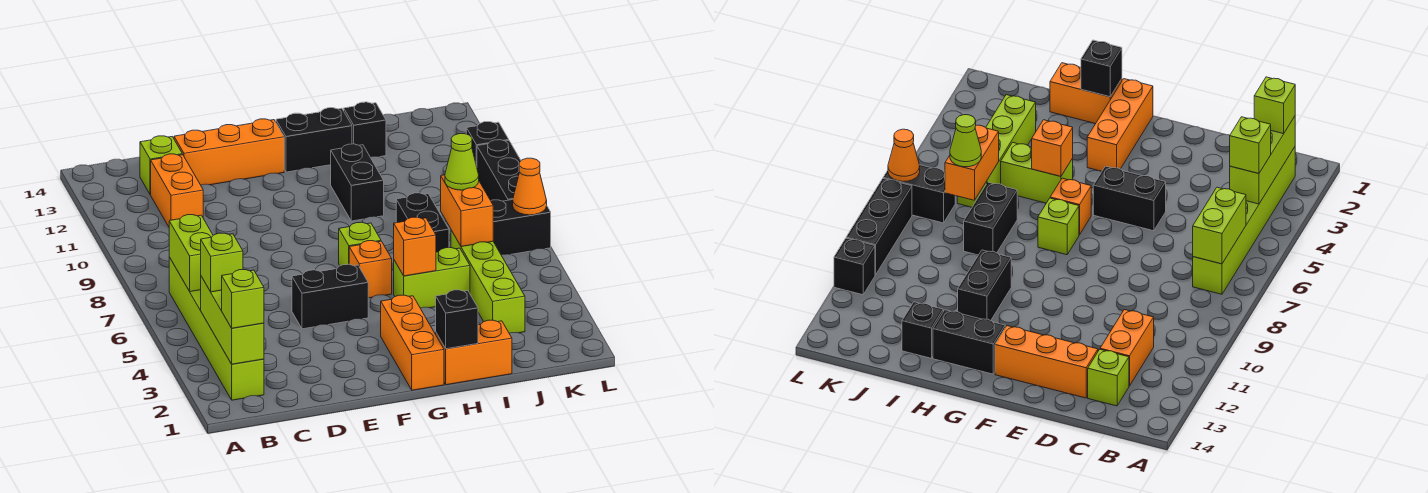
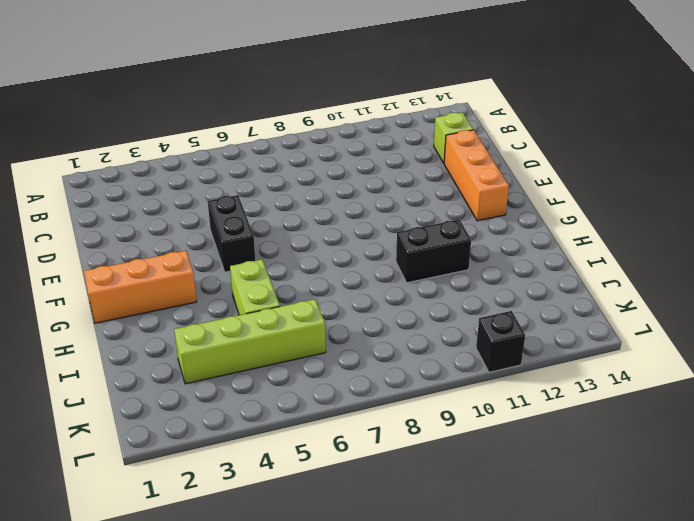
none -> lime 1x6 brick [169,257,264,400]
none -> orange 1x2 brick [151,154,203,227]
none -> orange 1x1 brick [349,241,392,298]

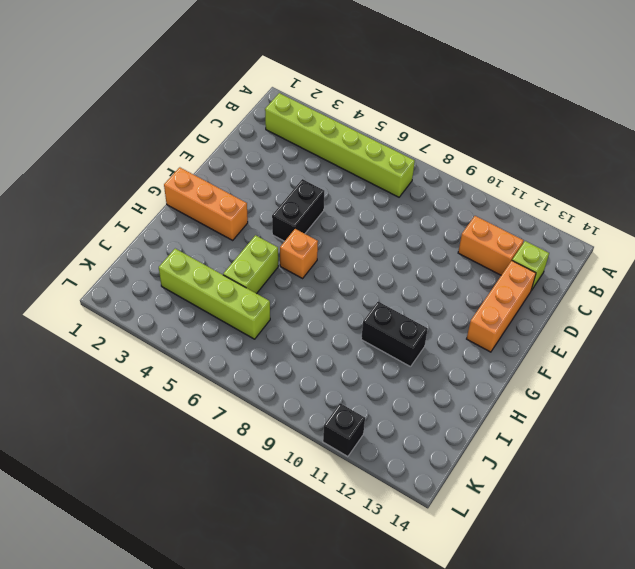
none -> lime 1x1 brick [339,222,381,266]
none -> black 1x2 brick [276,108,352,172]
none -> orange 1x2 brick [436,320,512,385]

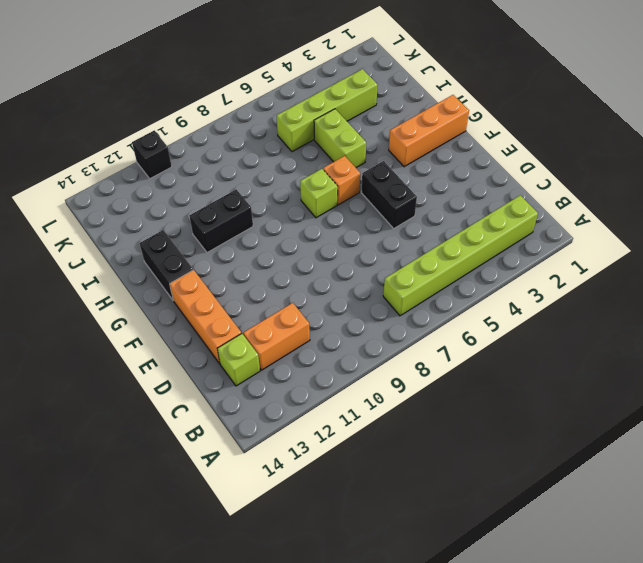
none -> orange 1x2 brick [436,320,512,385]
none -> black 1x2 brick [396,193,449,252]
none -> black 1x1 brick [344,102,386,157]

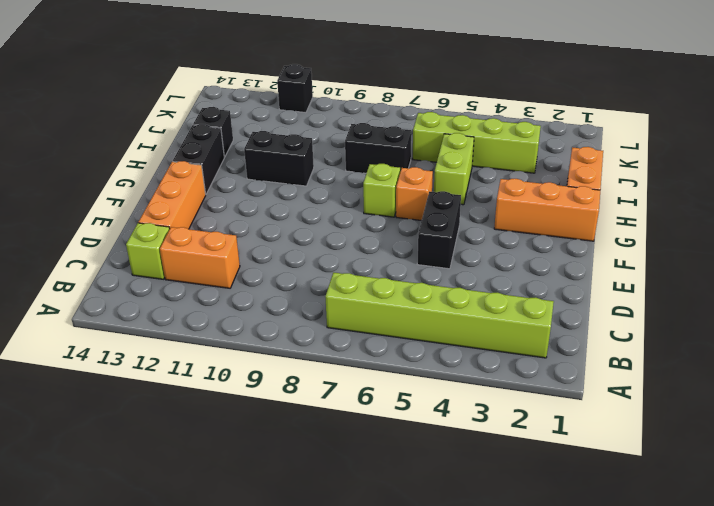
none -> black 1x2 brick [491,200,551,255]
none -> black 1x3 brick [477,140,521,201]
none -> lime 1x3 brick [201,276,264,364]

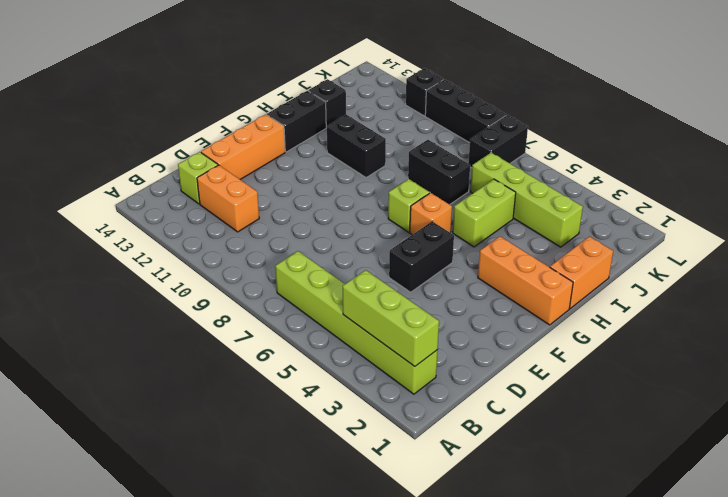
none -> lime 1x2 brick [169,215,213,292]
none -> black 1x1 brick [436,290,478,349]
none -> orange 1x1 brick [394,217,436,276]

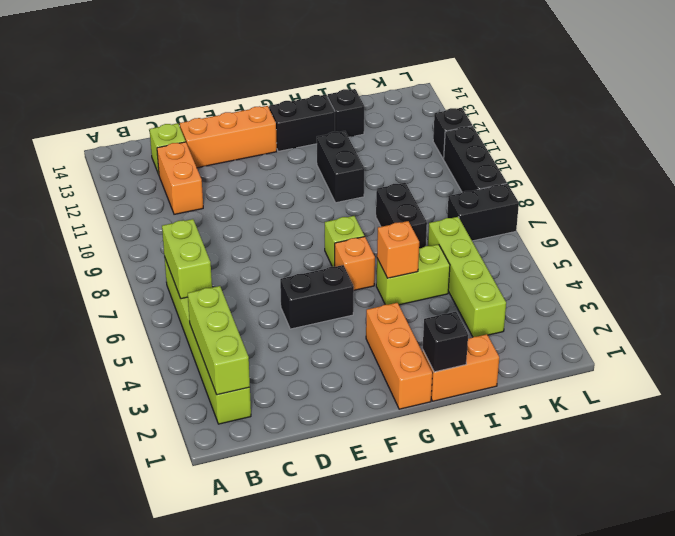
none -> orange 1x2 brick [441,175,493,247]
none -> orange 1x1 cone [513,158,547,215]
none -> lime 1x1 brick [222,270,264,328]

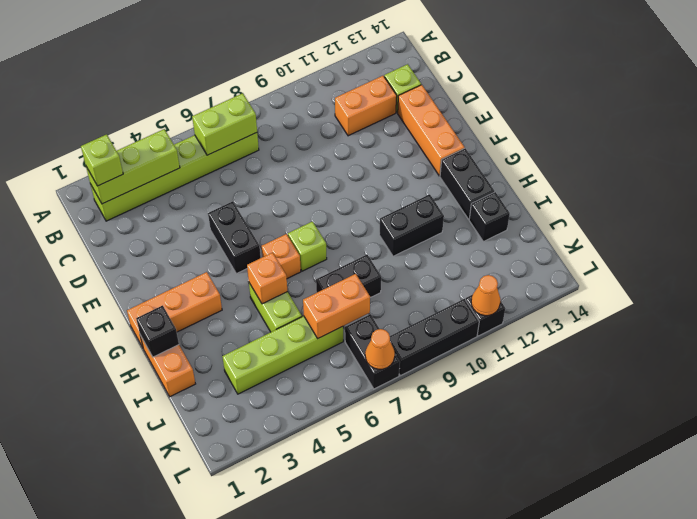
orange 1x1 cone [471,275,500,316] -> none
none -> lime 1x1 brick [201,233,243,292]
none -> lime 1x1 cone [445,134,479,190]

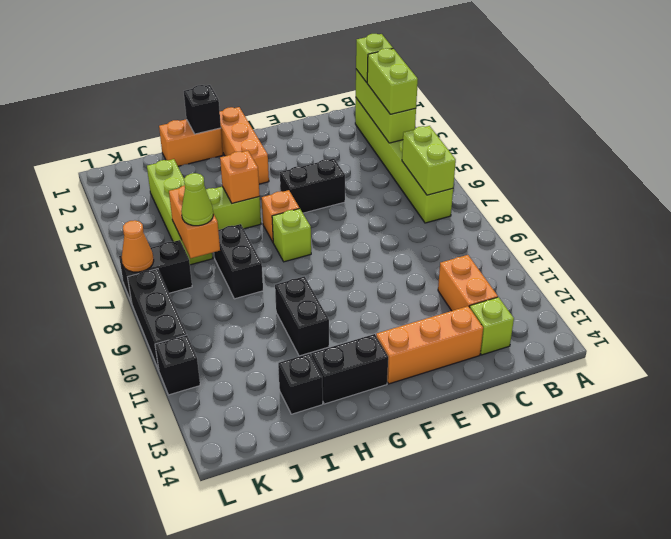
lime 1x2 brick [367,48,418,114] -> lime 1x1 brick [201,233,243,292]

